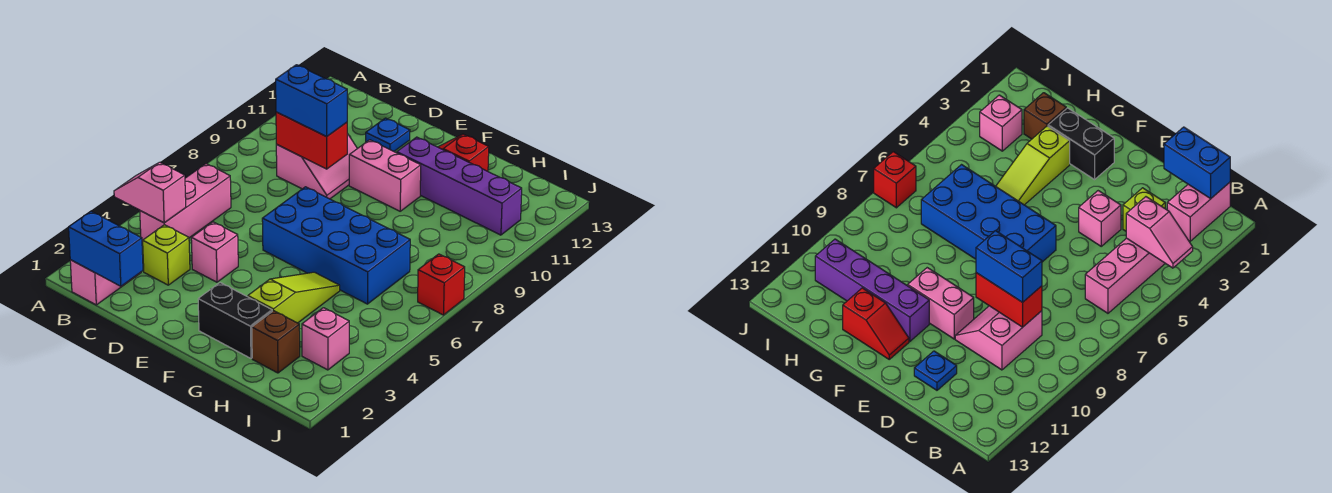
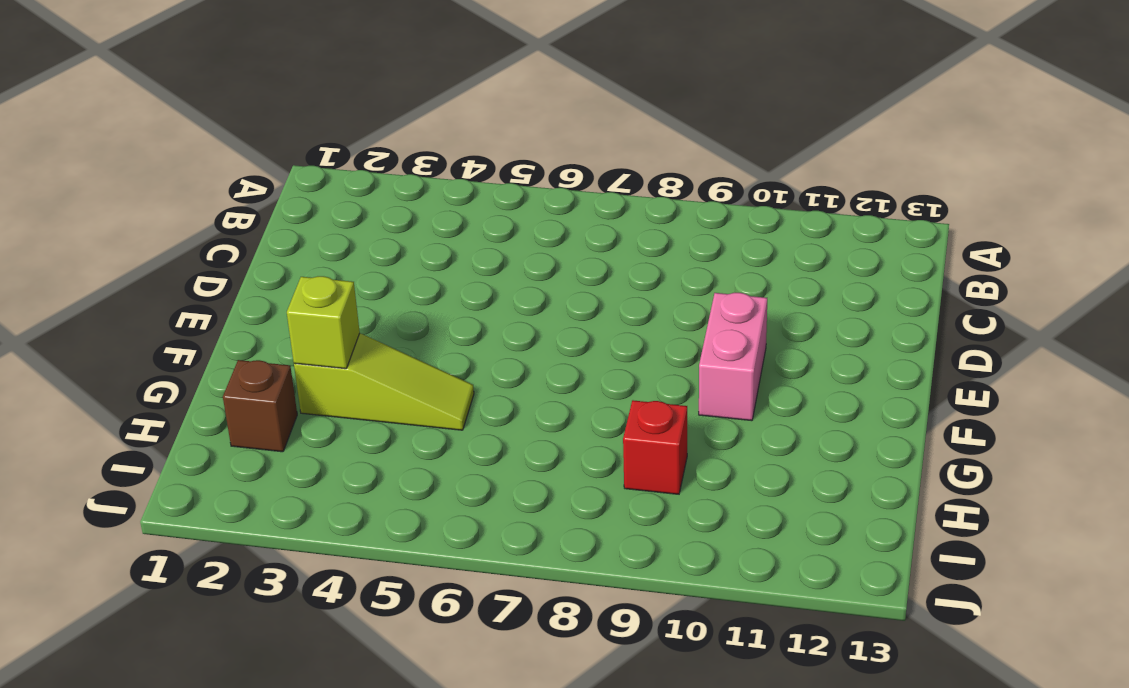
lime 1x1 brick [287,276,360,369] -> lime 1x1 brick moved to [143,225,190,285]
red 1x1 brick [623,400,687,494] -> red 1x1 brick moved to [418,254,465,315]
none -> pink 1x2 brick [70,260,141,305]
none -> pink 1x3 brick [140,164,231,243]
none -> pink 2x2 slope [276,134,357,199]

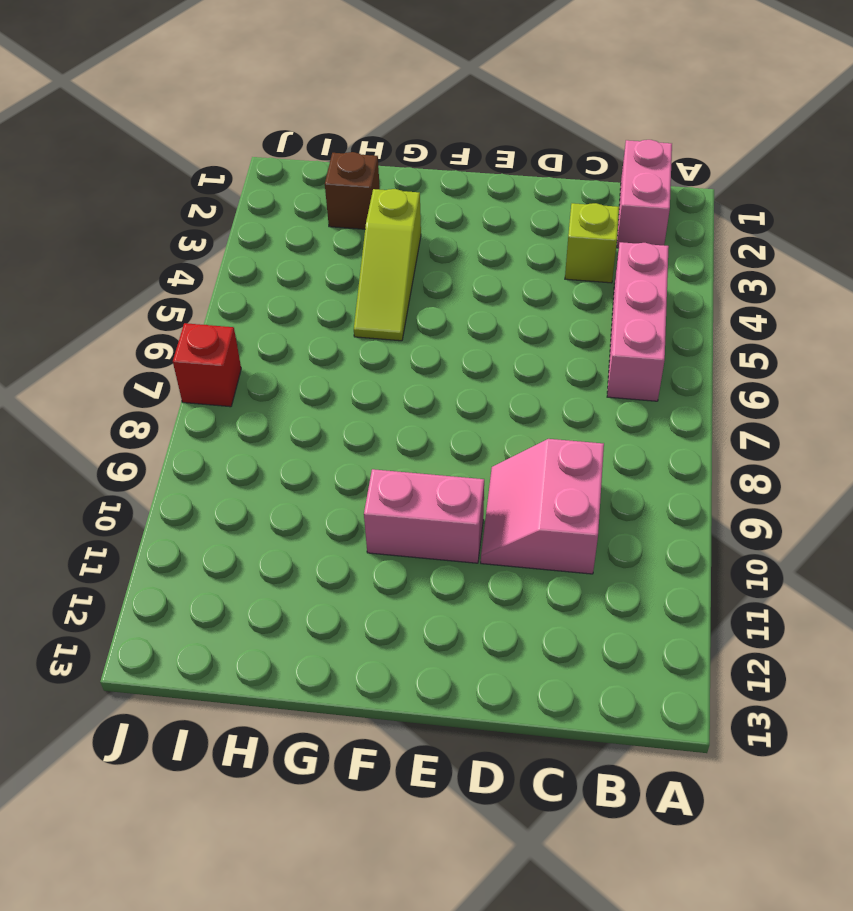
none -> pink 1x1 brick [191,222,238,282]
none -> blue 1x1 plate [366,118,410,151]
none -> blue 2x4 brick [262,187,410,304]

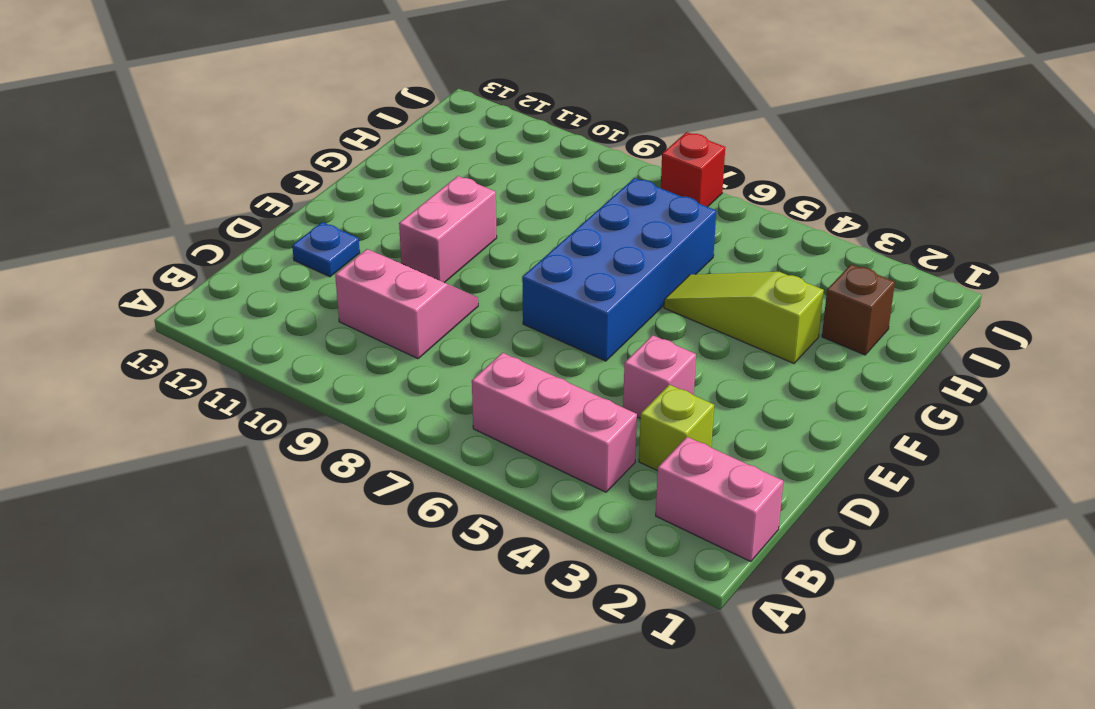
none -> black 1x2 brick [198,283,272,358]
none -> purple 1x4 brick [397,137,522,235]
none -> red 1x2 slope [438,134,489,171]

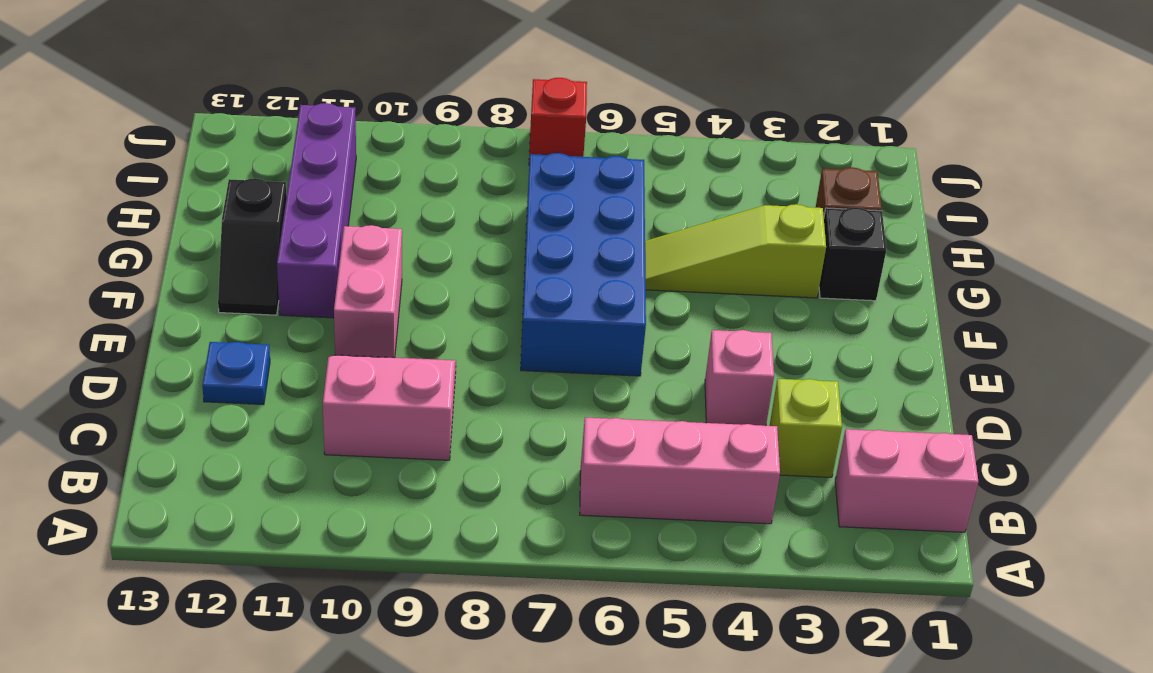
black 1x2 slope [218,178,287,315] -> red 1x2 slope [438,134,489,171]
black 1x1 brick [819,207,886,301] -> black 1x2 brick [198,283,272,358]
none -> pink 1x1 brick [302,308,349,370]
none -> pink 1x2 slope [114,162,186,223]
none -> blue 1x2 brick [69,211,143,286]

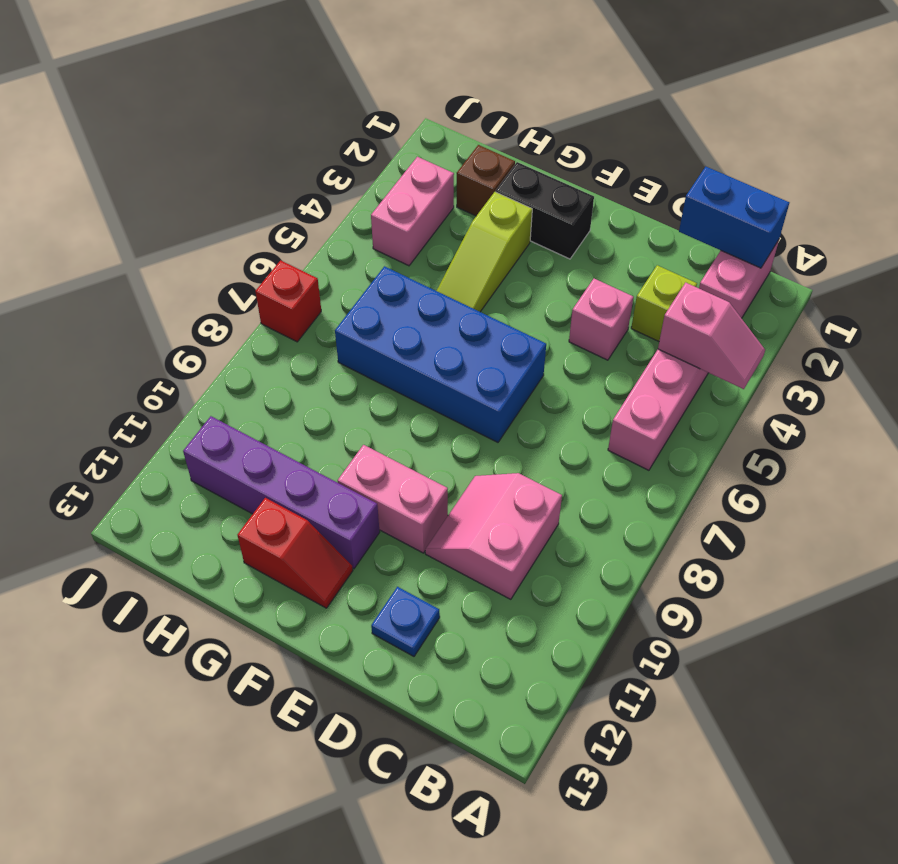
pink 1x2 brick [371,157,454,266] -> pink 1x1 brick [302,308,349,370]
none -> red 1x2 brick [276,112,347,169]
none -> blue 1x2 brick [276,65,347,137]

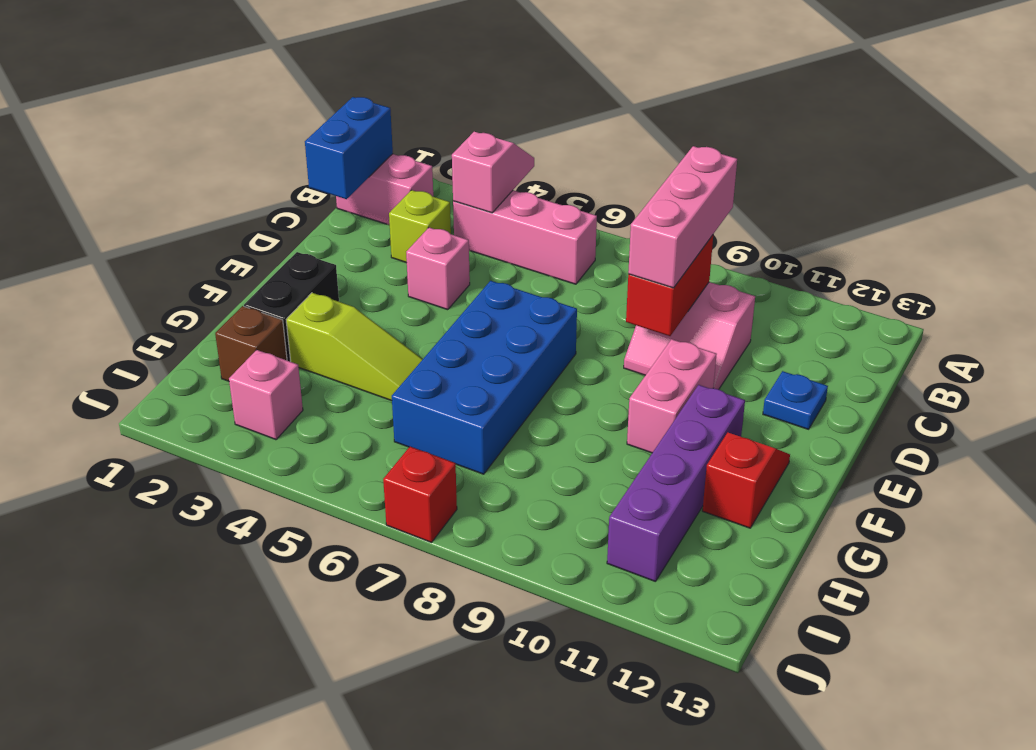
pink 1x3 brick [628,146,737,288] -> blue 1x2 brick [276,65,347,137]

